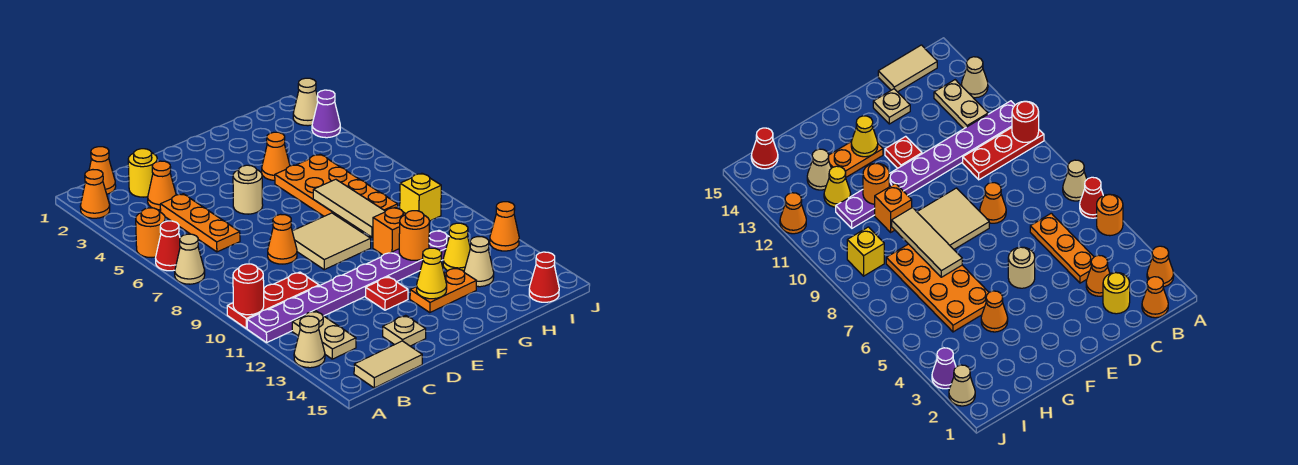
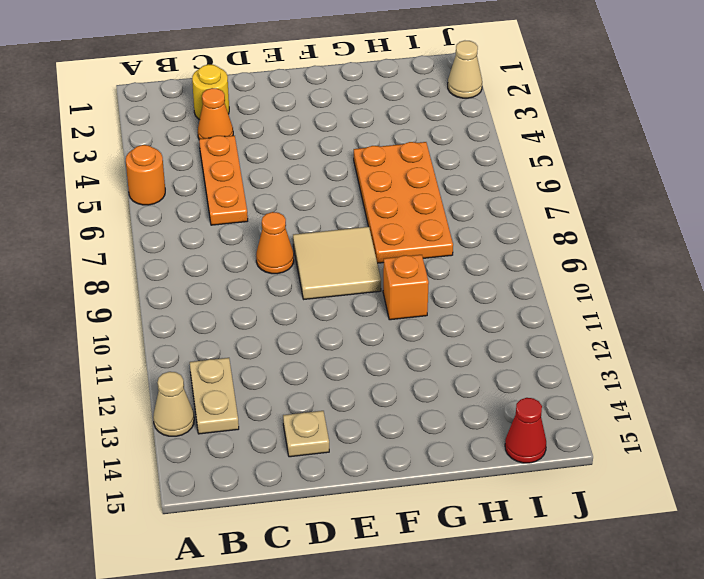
none -> orange 1x1 cone [80,170,110,218]
none -> red 1x1 cone [156,221,180,271]
none -> tan 1x1 cone [175,234,205,284]
none -> red 1x3 plate [227,272,319,329]

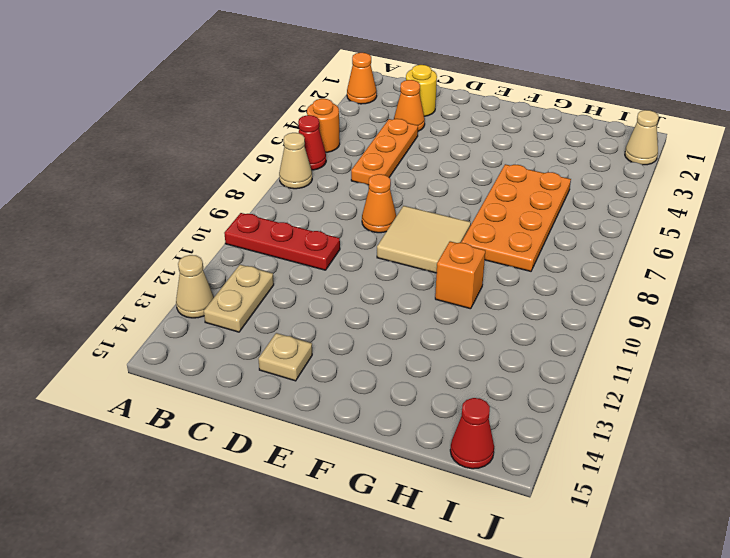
none -> purple 1x8 plate [247,230,449,343]
none -> orange 1x1 cone [89,147,116,194]
none -> tan 1x2 tile [354,341,422,388]
none -> tan 1x1 round brick [233,165,263,214]

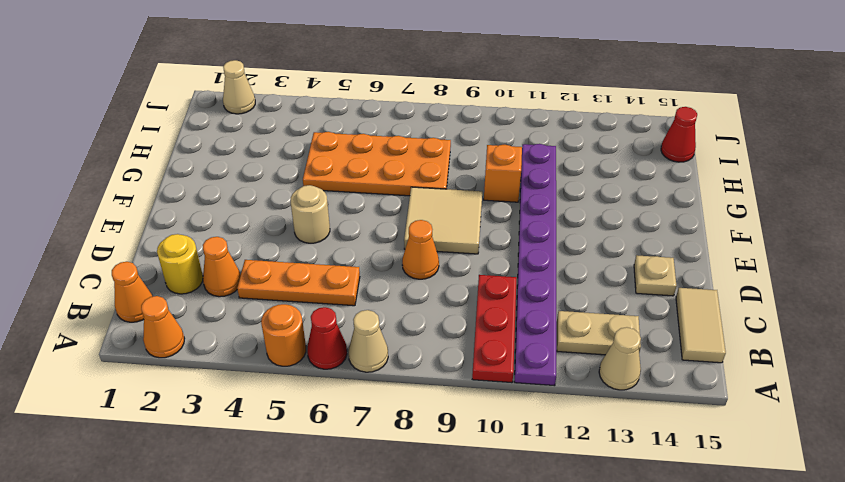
none -> red 1x1 plate [366,277,408,310]
none -> orange 1x2 plate [410,268,476,313]
none -> orange 1x1 cone [262,132,290,180]
none -> yellow 1x1 cone [443,223,470,272]

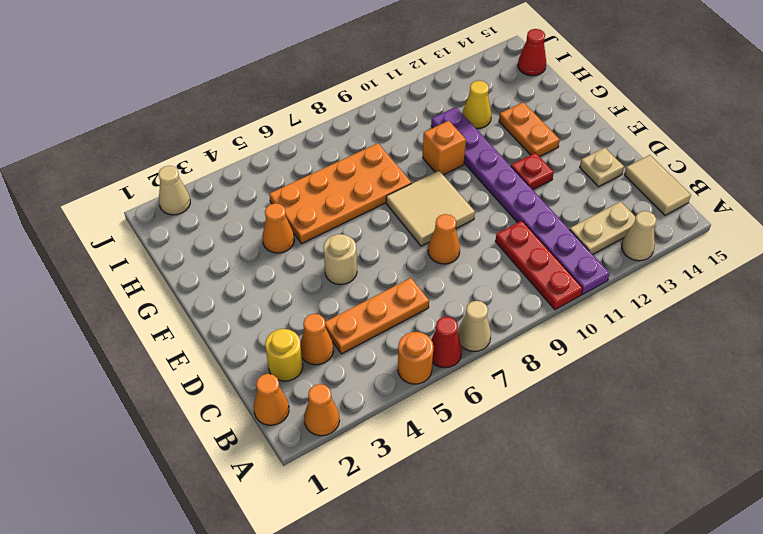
none -> tan 1x1 cone [464,237,494,287]
none -> yellow 1x1 brick [400,173,441,221]
none -> purple 1x1 cone [312,90,340,138]
none -> orange 1x1 cone [490,202,519,251]

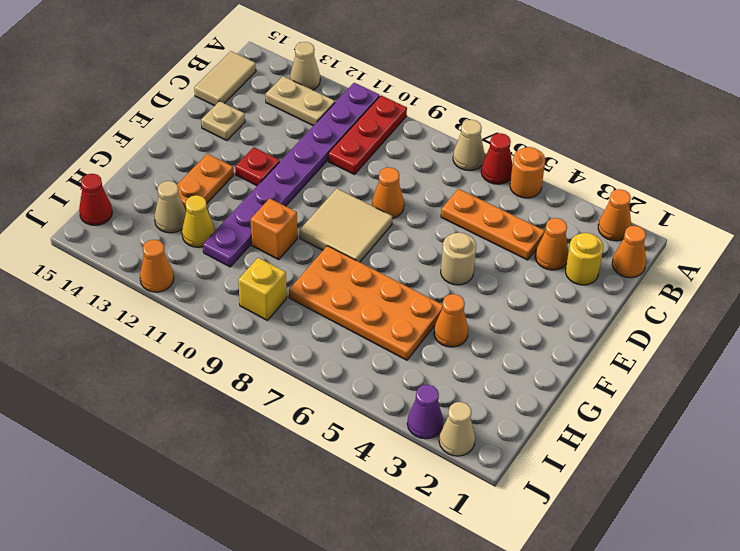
none -> red 1x1 round brick [233,264,264,315]
none -> yellow 1x1 cone [416,248,447,299]
none -> tan 1x3 tile [313,179,385,237]
none -> orange 1x1 round brick [399,211,429,260]

